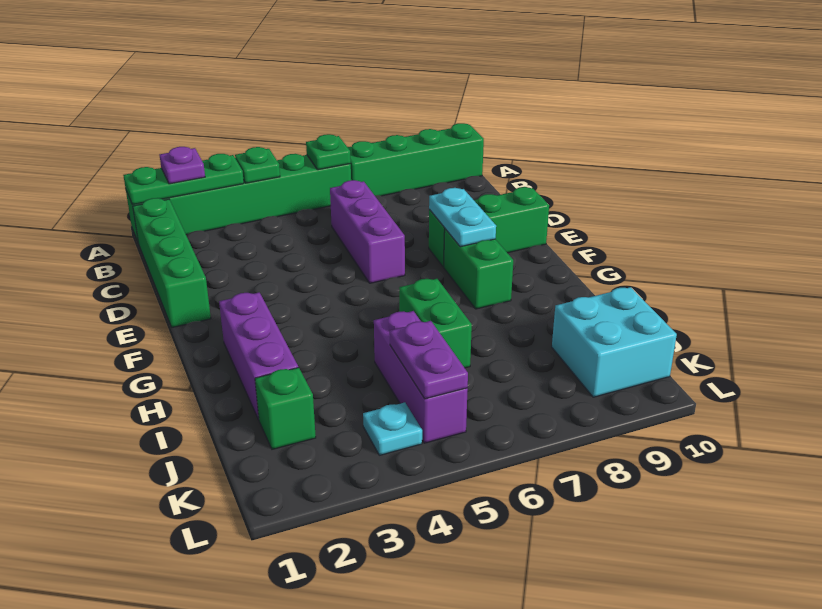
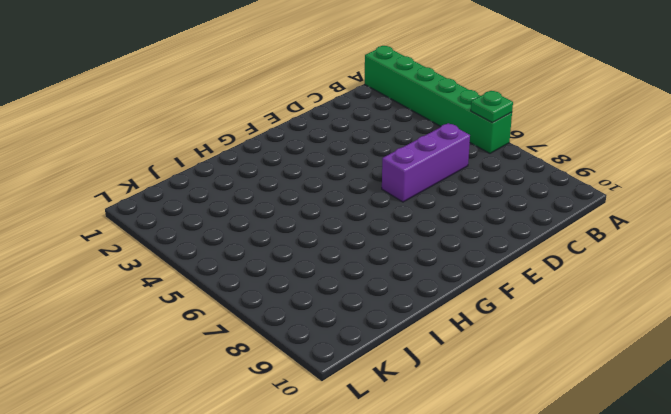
none -> green 1x4 brick [348,123,484,196]
none -> green 1x4 brick [133,198,211,327]
none -> green 1x3 brick [429,187,549,267]

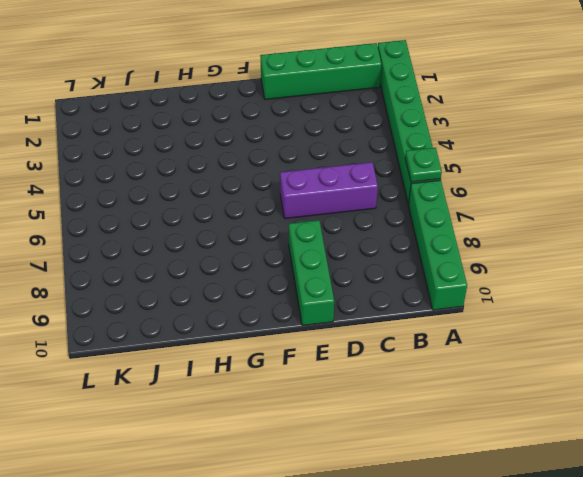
none -> green 1x2 brick [444,229,513,309]
none -> purple 1x3 brick [219,292,298,420]
none -> green 1x2 brick [399,279,472,368]

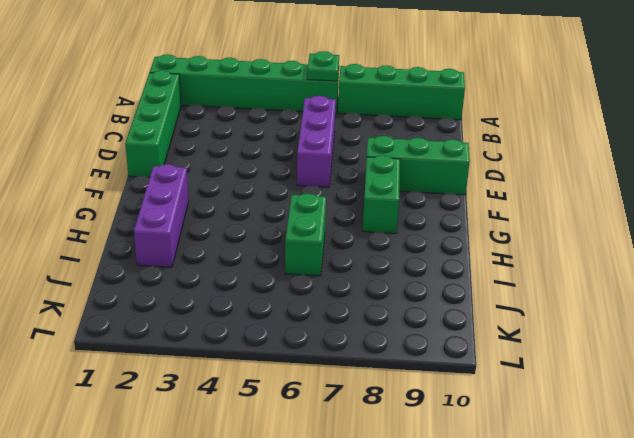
none -> purple 1x3 brick [374,311,468,443]
none -> green 1x1 brick [255,367,316,449]
none -> cyan 2x2 brick [552,287,677,397]

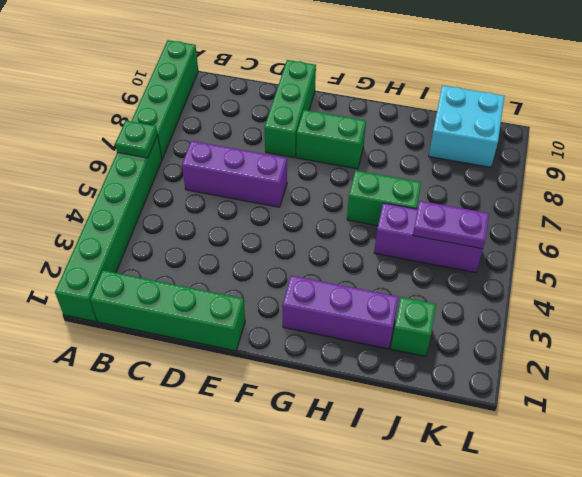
none -> cyan 1x1 plate [363,402,422,455]
none -> green 1x3 plate [123,154,244,205]
none -> green 1x1 plate [235,147,280,183]

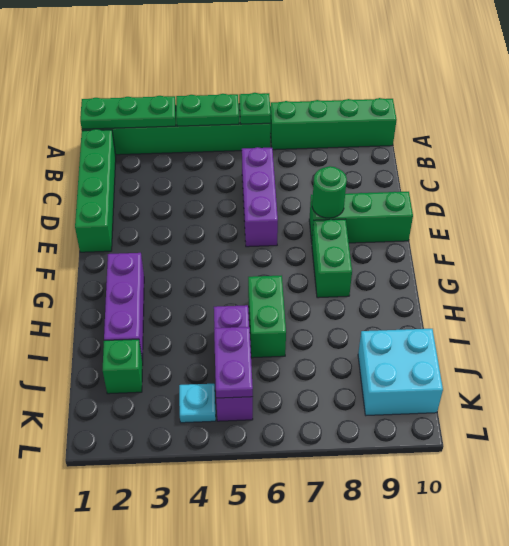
green 1x2 plate [176,94,239,126] -> green 1x1 plate [235,147,280,183]
green 1x1 round brick [312,166,347,218] -> cyan 1x2 plate [429,188,496,247]
none -> purple 1x1 plate [160,147,205,184]

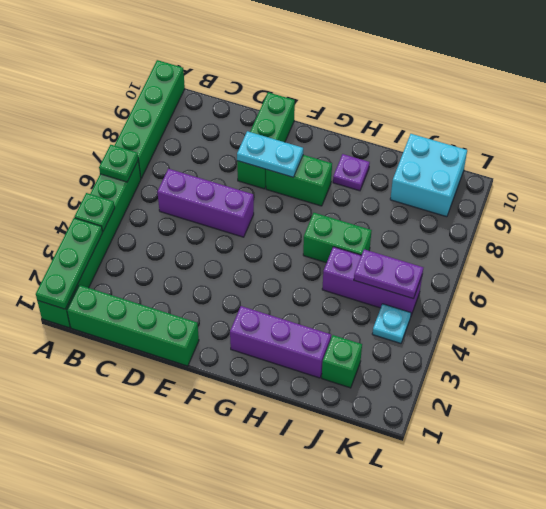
purple 1x1 plate [333,154,370,191] -> purple 1x1 plate moved to [160,147,205,184]

